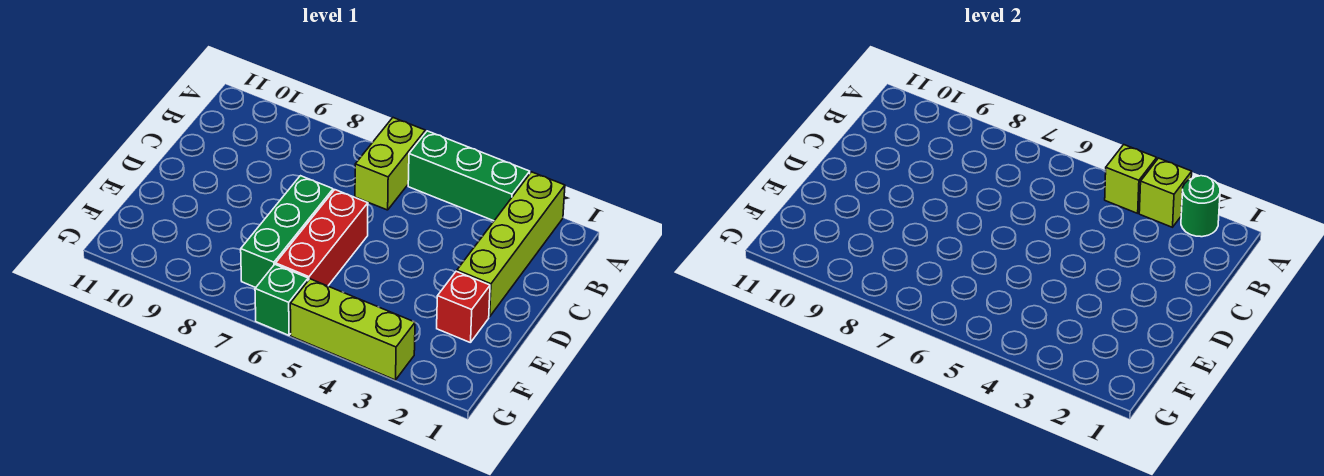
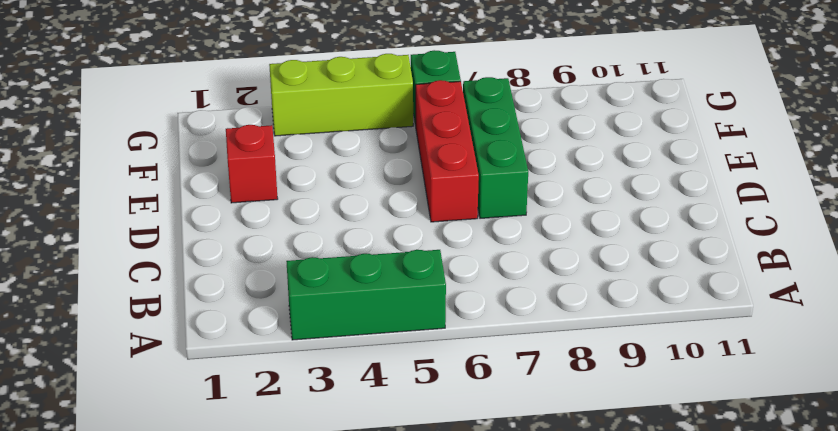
none -> lime 1x4 brick [457,172,565,317]
none -> lime 1x2 brick [355,118,425,210]

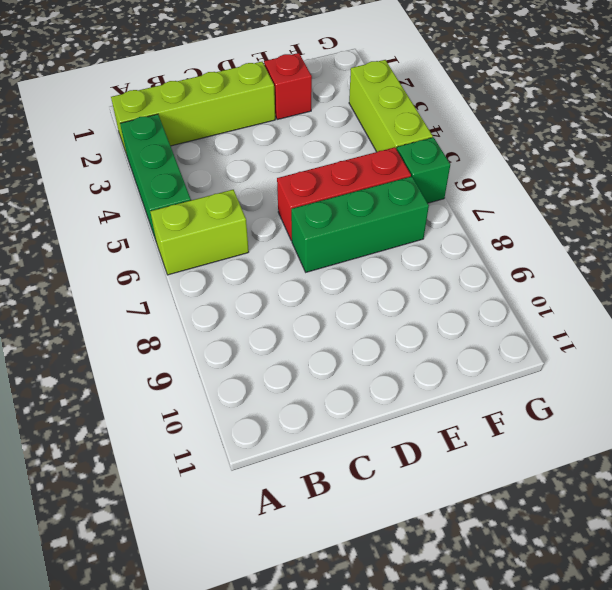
none -> green 1x1 round brick [1181,176,1220,237]
none -> lime 1x1 brick [1139,158,1192,227]

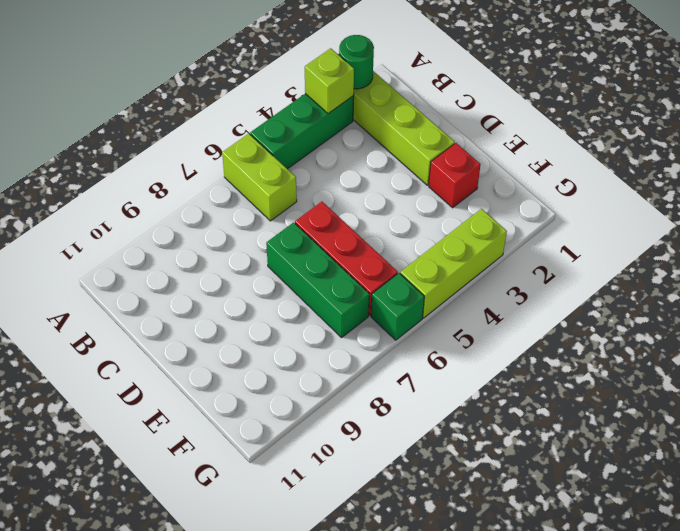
none -> lime 1x1 brick [1105,145,1157,213]

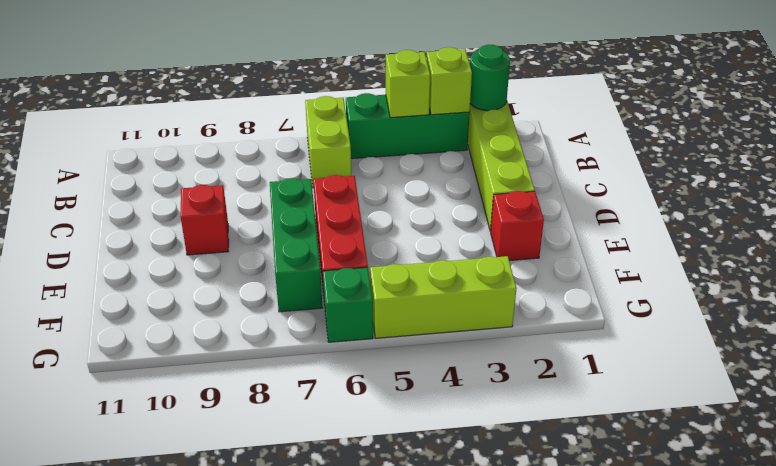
red 1x1 brick [181,185,229,255] -> none

